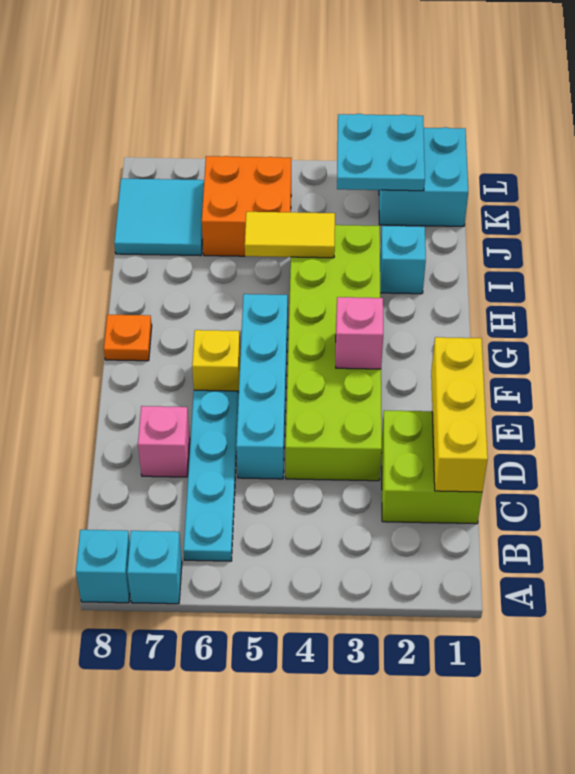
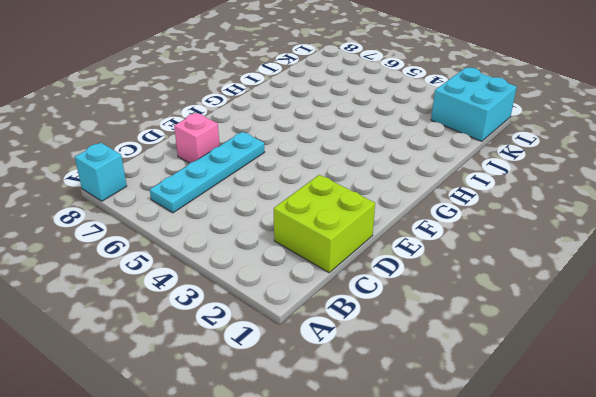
none -> cyan 1x1 brick [127,531,182,604]
none -> lime 2x6 brick [286,225,382,481]
none -> cyan 1x4 brick [236,294,288,479]

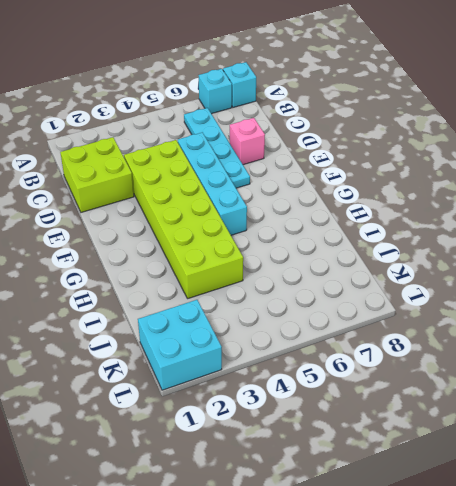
none -> yellow 1x1 brick [192,330,240,393]
none -> orange 1x1 plate [104,315,152,361]
none -> cyan 1x1 brick [380,226,426,294]

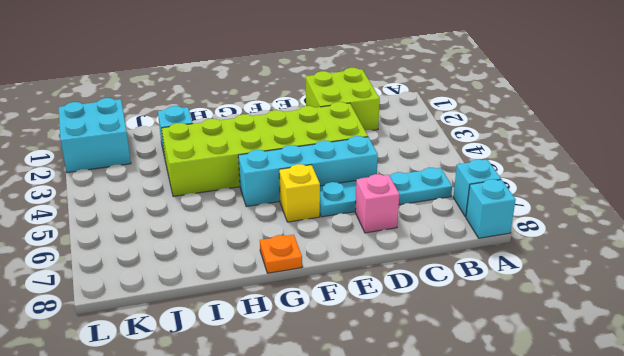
none -> orange 2x2 brick [202,156,291,256]
none -> cyan 2x2 tile [114,179,204,256]
none -> yellow 1x3 brick [431,337,488,492]

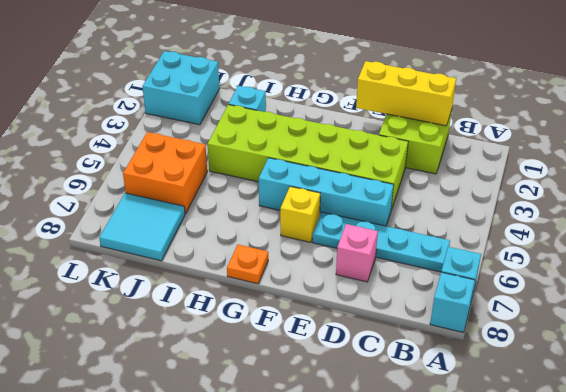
none -> pink 1x1 brick [336,297,383,369]
none -> yellow 1x2 tile [245,212,335,258]
none -> cyan 2x2 plate [337,114,425,191]

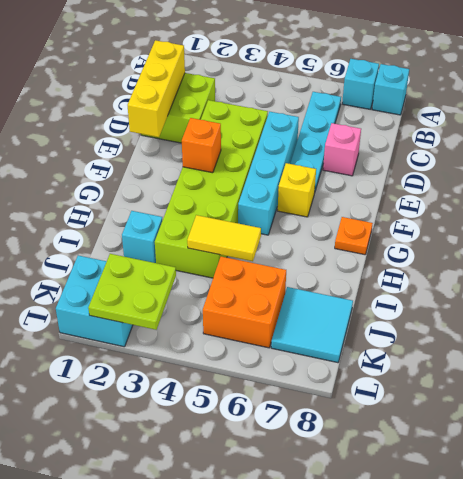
orange 1x1 brick [182,118,221,173] -> pink 1x1 brick [336,297,383,369]
lime 2x2 plate [88,254,176,330] -> cyan 2x2 plate [337,114,425,191]

